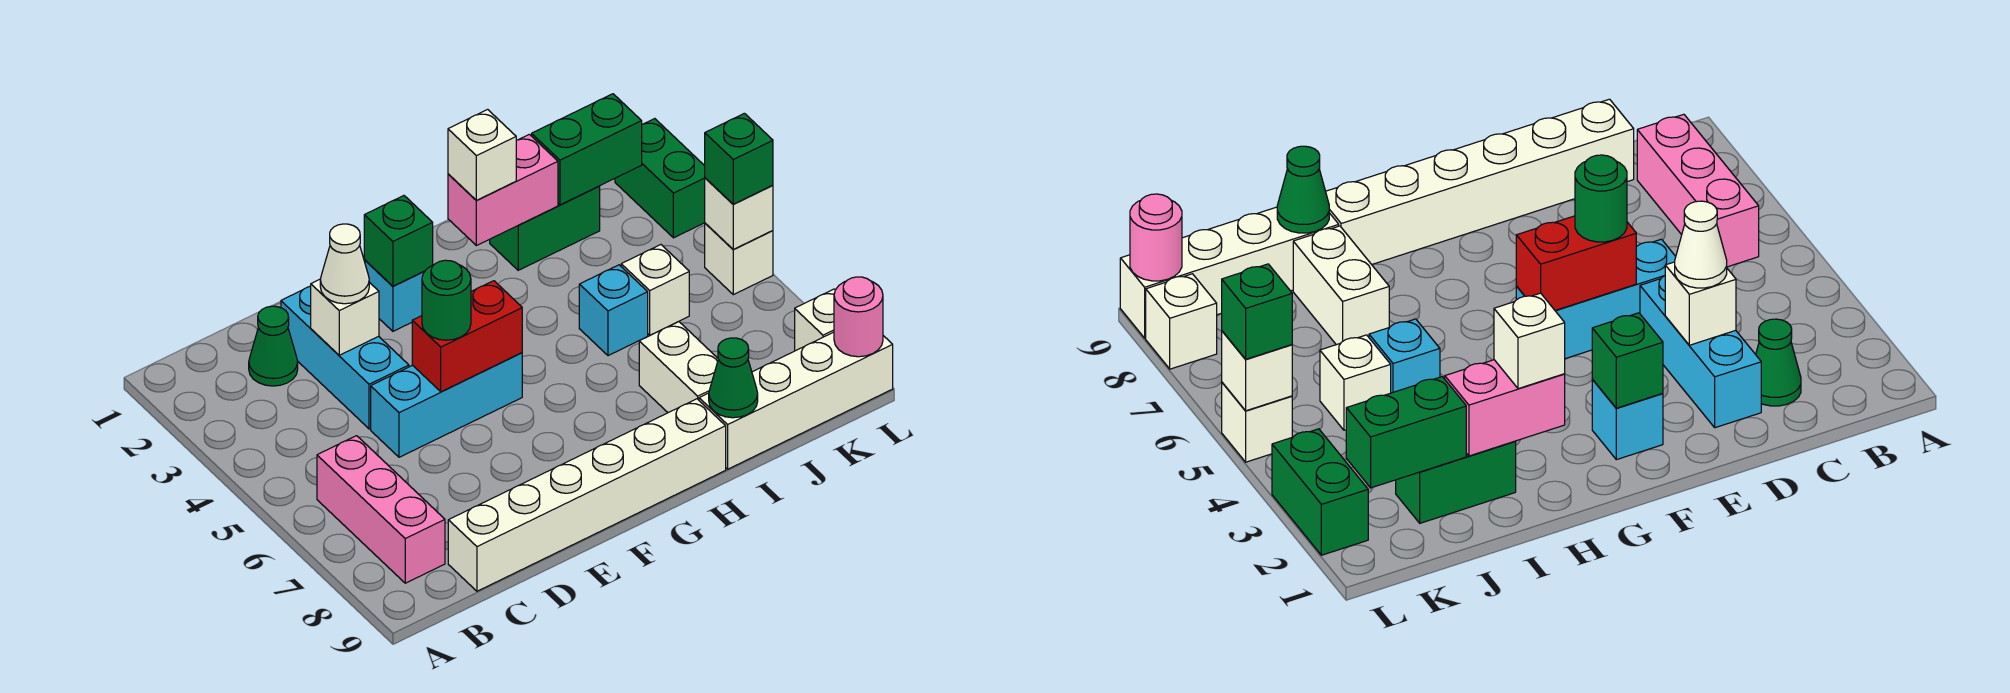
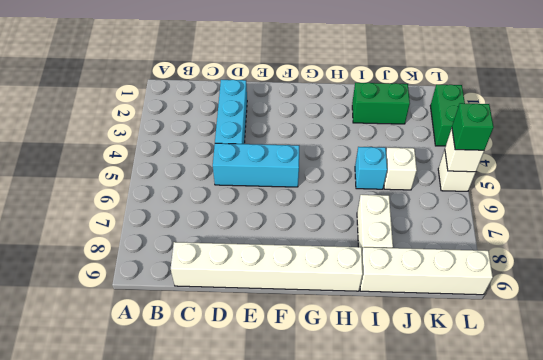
none -> pink 1x3 brick [317,436,445,583]
none -> green 1x1 cone [249,306,298,386]
none -> cyan 1x1 brick [364,260,425,331]

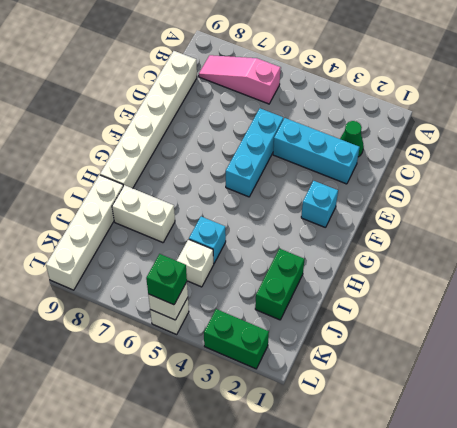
pink 1x3 slope [199,55,281,104] -> pink 1x3 brick [317,436,445,583]
none -> white 1x1 brick [795,289,835,351]
none -> white 1x1 brick [311,279,379,355]
none -> red 1x2 brick [412,281,522,392]

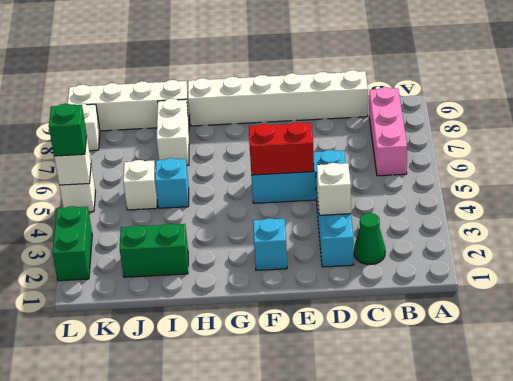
none -> green 1x1 brick [364,196,433,286]
none -> pink 1x2 brick [448,134,558,246]
none -> green 1x1 cone [709,338,758,418]

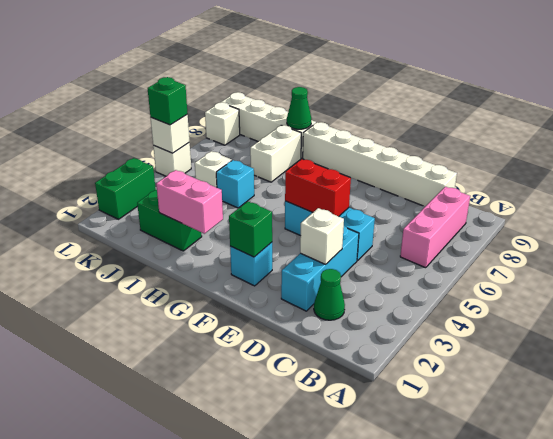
none -> green 1x2 brick [532,94,642,205]
none -> pink 1x1 round brick [834,277,883,357]
none -> white 1x1 cone [320,224,369,304]

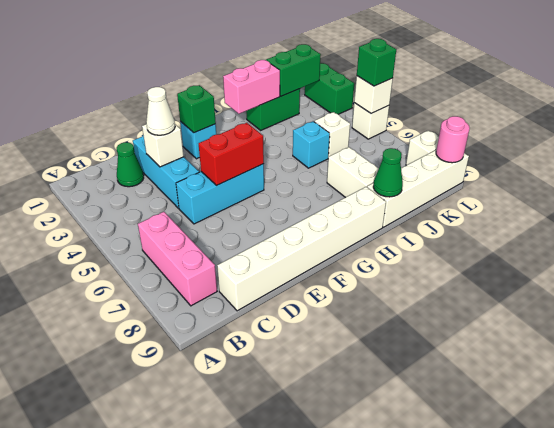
none -> green 1x1 round brick [422,260,471,340]
none -> white 1x1 brick [448,109,516,201]

